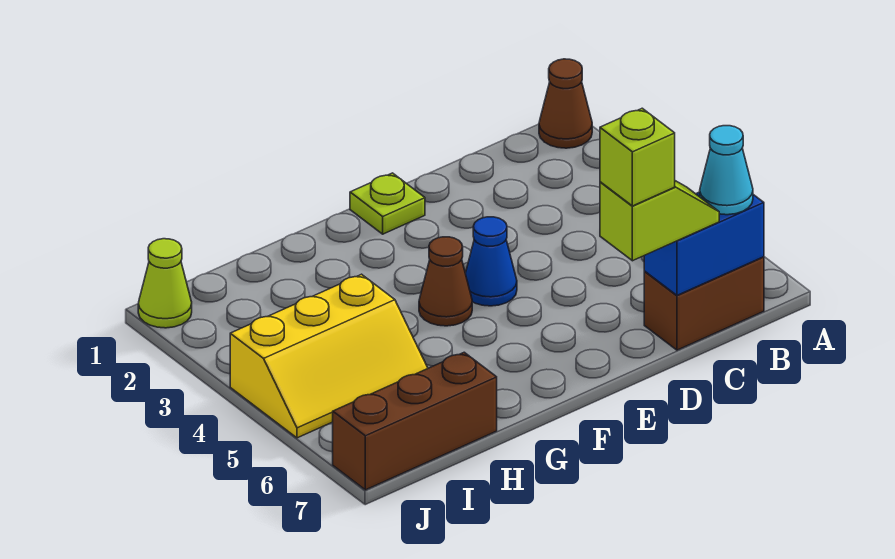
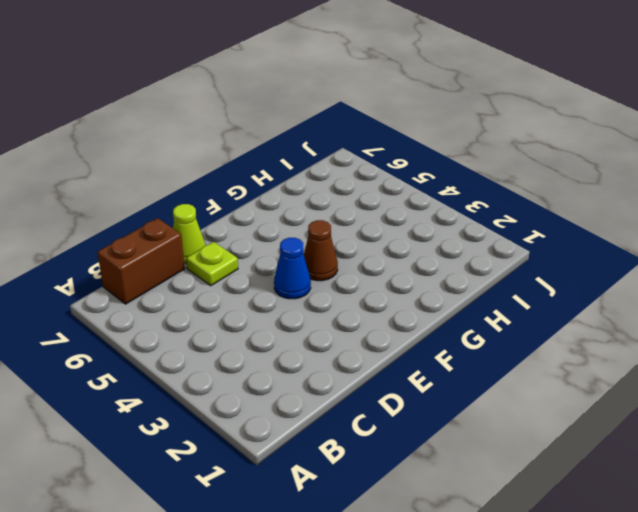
lime 1x1 plate [186,242,238,286] -> lime 1x1 plate moved to [350,173,425,234]
lime 1x1 cone [173,204,206,263] -> lime 1x1 cone moved to [138,239,192,328]
none -> brown 1x1 cone [539,59,592,148]
none -> yellow 2x3 slope [230,274,428,438]
none -> brown 1x3 brick [333,352,497,490]

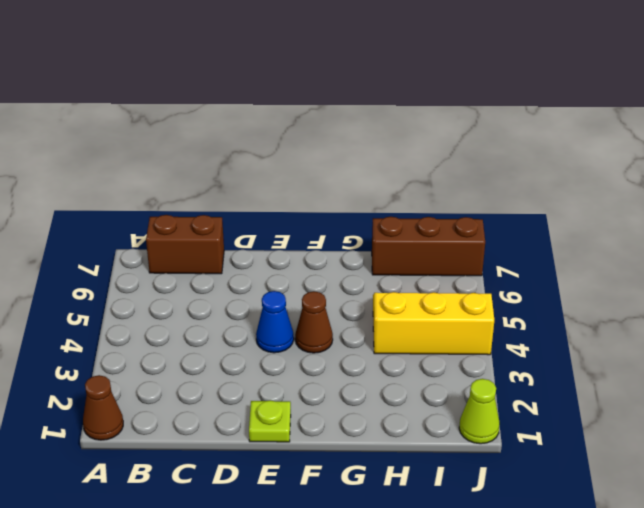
none -> blue 1x2 brick [644,192,764,295]
none -> cyan 1x1 cone [700,126,753,215]
none -> lime 1x2 slope [600,181,719,261]

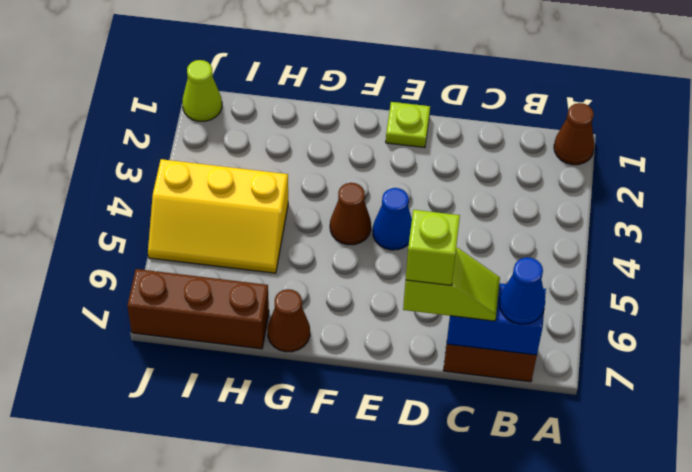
blue 1x1 cone [500,257,545,324] -> cyan 1x1 cone [700,126,753,215]
brown 1x1 cone [268,289,310,352] -> none

